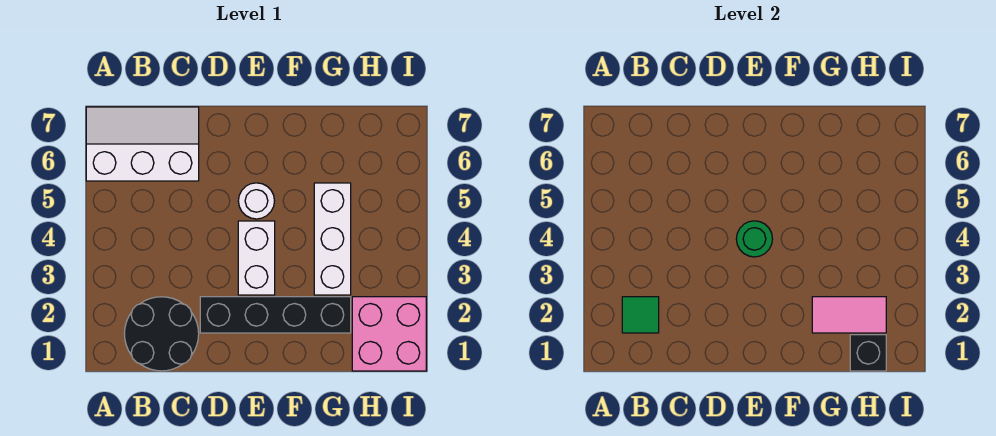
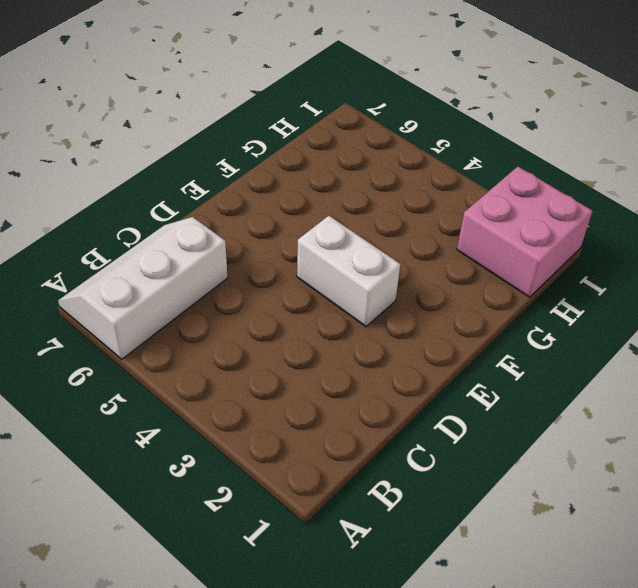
none -> black 2x2 round brick [124,297,199,371]
none -> black 1x4 brick [200,297,351,333]

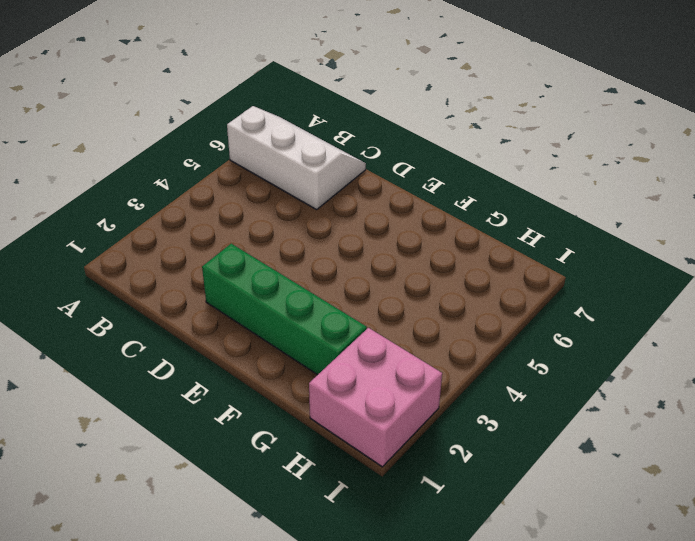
green 1x4 brick [202,244,367,375] -> black 1x4 brick [200,297,351,333]
none -> black 2x2 round brick [124,297,199,371]
none -> white 1x2 brick [238,221,275,295]

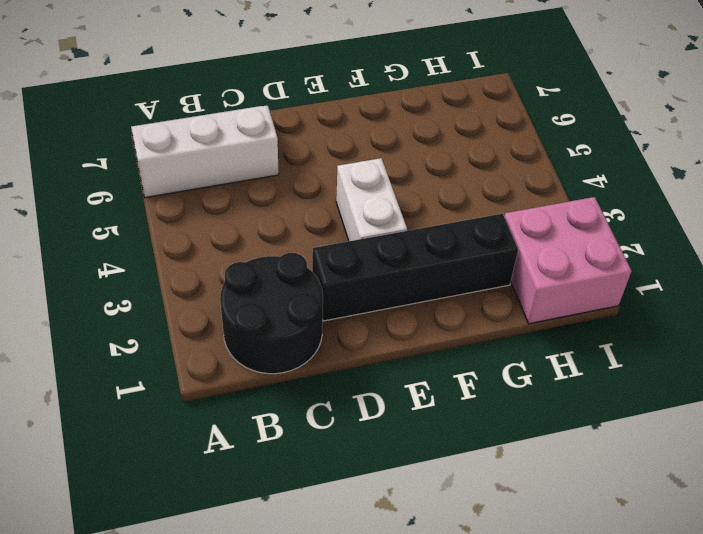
none -> white 1x1 round brick [238,183,274,219]
none -> white 1x3 brick [314,183,351,295]

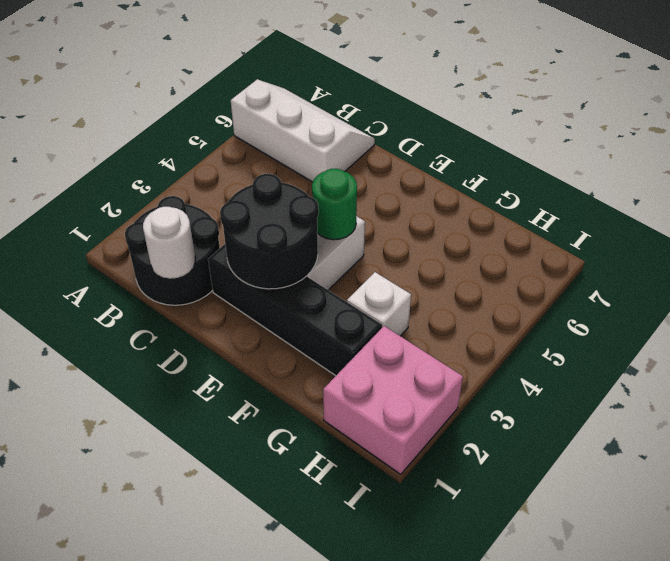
white 1x1 round brick [143,207,195,279] -> white 1x1 round brick moved to [238,183,274,219]
black 2x2 round brick [220,174,319,289] -> none
white 1x1 brick [347,272,411,336] -> white 1x3 brick [314,183,351,295]
none -> green 1x1 tile [622,297,659,333]
none -> pink 1x2 tile [812,297,886,333]

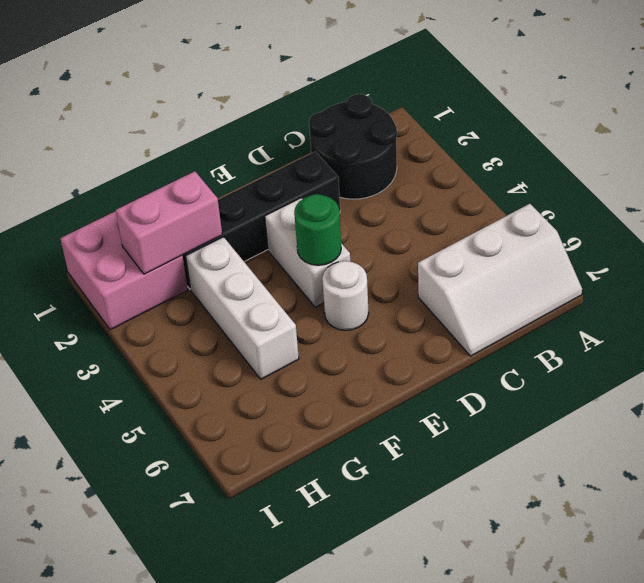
pink 1x2 brick [116,171,222,274] -> pink 1x2 tile [812,297,886,333]
none -> green 1x1 tile [622,297,659,333]
none -> black 1x1 brick [850,335,886,371]

